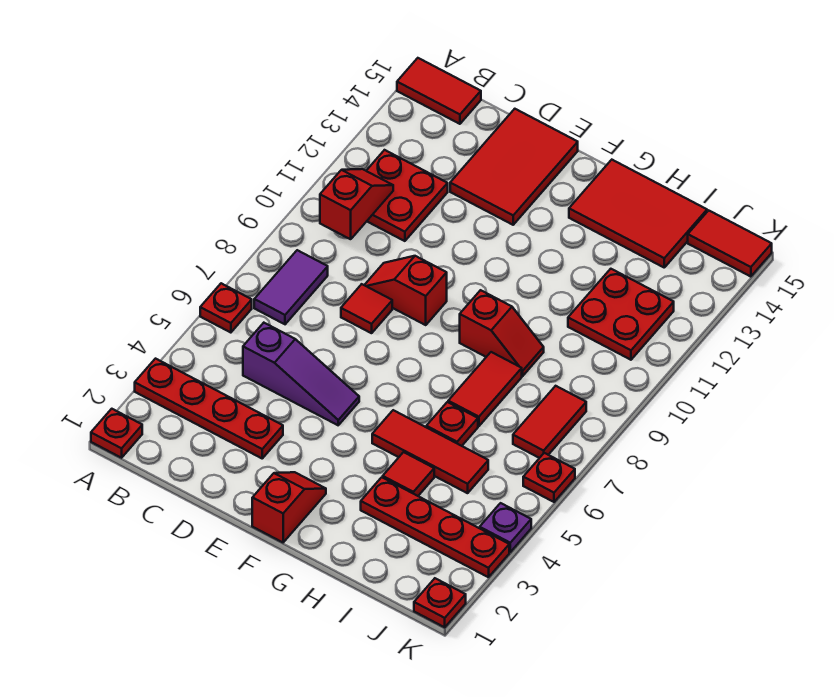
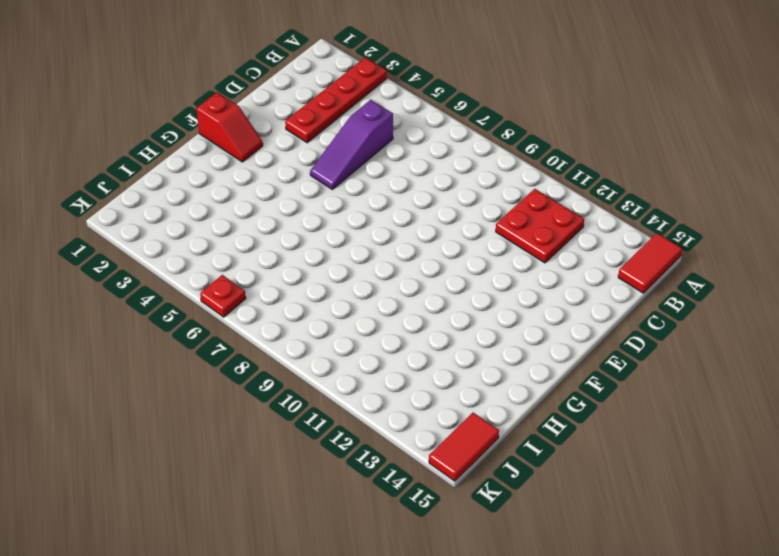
none -> red 1x1 plate [91,409,142,458]
none -> red 1x1 plate [200,283,252,333]
none -> purple 1x2 tile [254,250,328,324]

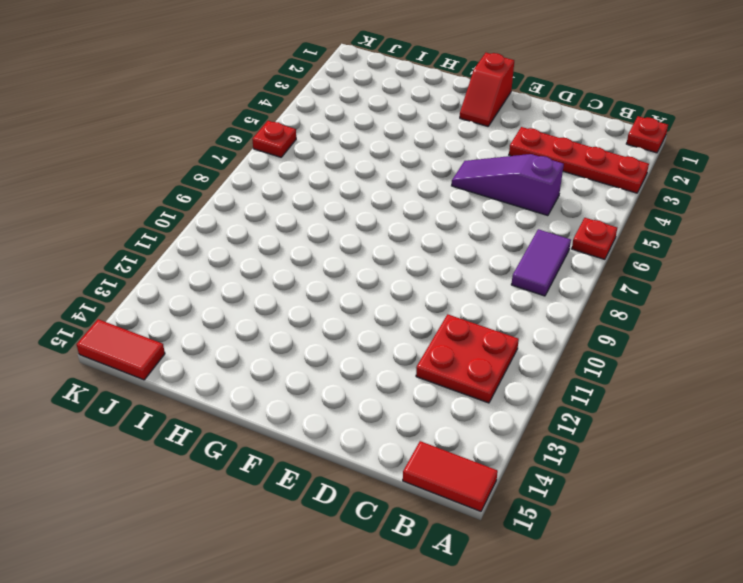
none -> red 1x1 tile [341,284,392,333]
none -> red 1x2 slope [365,256,447,325]
none -> red 2x3 tile [450,109,578,225]

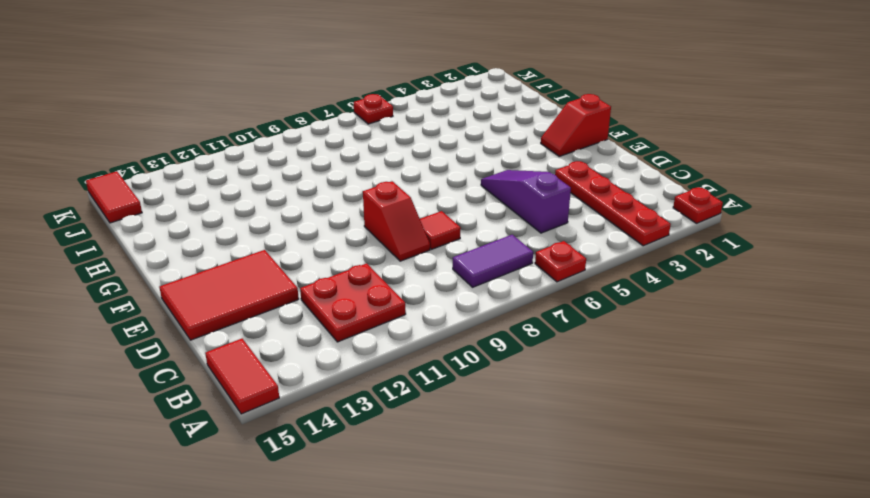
none -> red 1x3 tile [372,410,488,493]
none -> red 1x2 slope [460,290,544,376]
none -> red 2x3 tile [569,160,707,267]

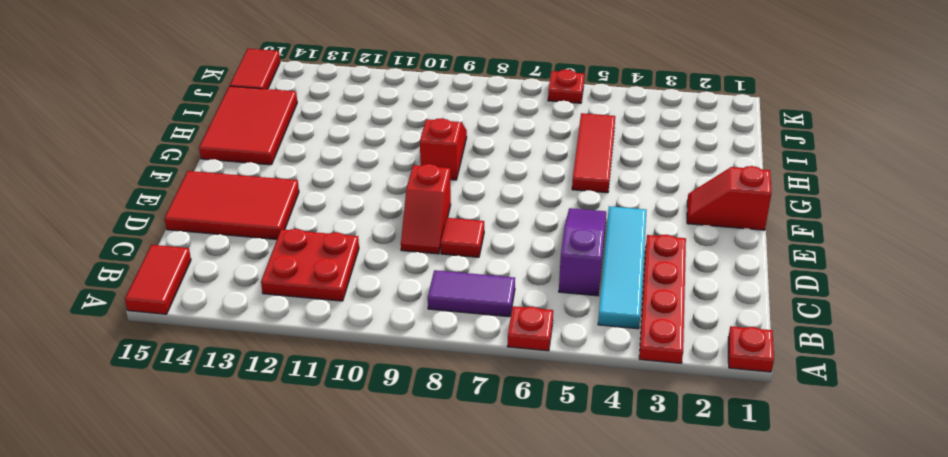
cyan 1x4 tile [598,206,647,329] -> none
none -> red 1x4 plate [361,477,509,577]
none -> red 1x1 tile [383,452,434,496]
none -> red 1x1 plate [426,402,478,446]

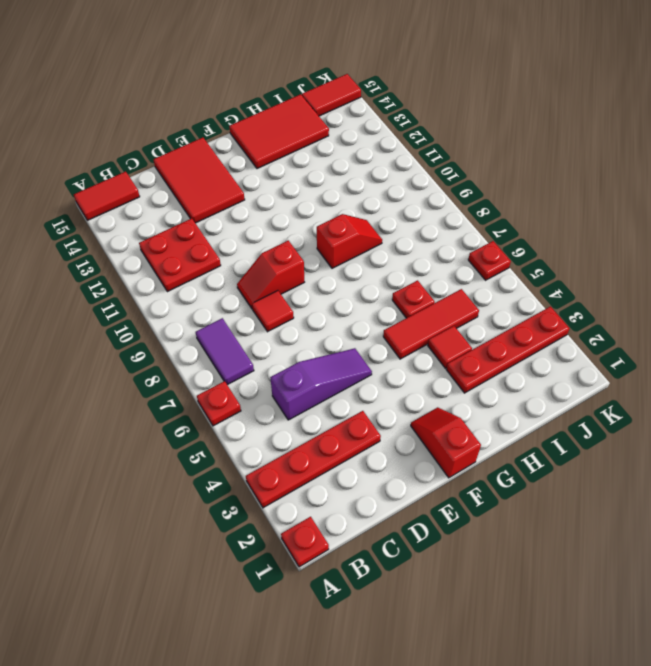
none -> red 1x2 tile [448,352,522,426]
none -> red 2x2 plate [568,269,674,360]
none -> red 1x2 tile [513,386,586,458]

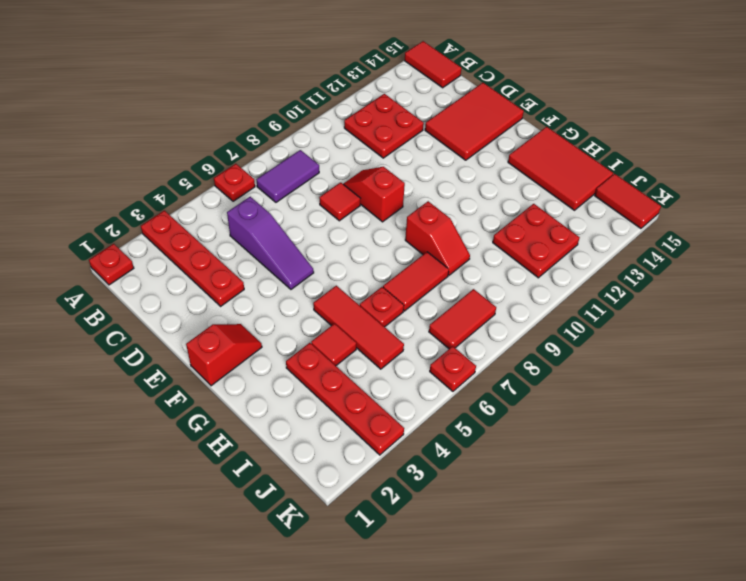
none -> red 1x1 plate [414,578,466,627]
none -> purple 1x1 plate [480,503,531,552]
none -> red 1x2 slope [320,169,393,239]

